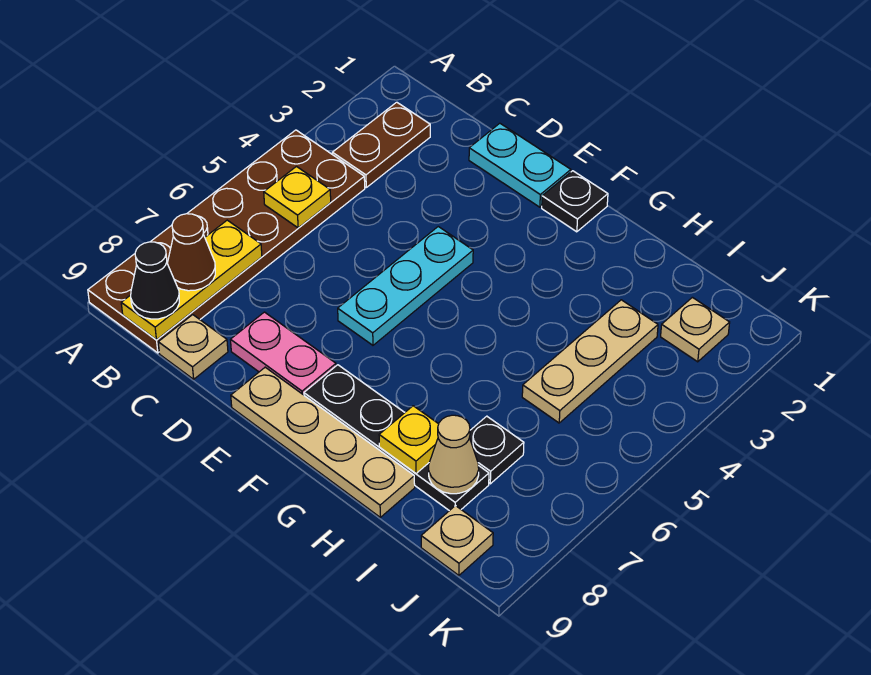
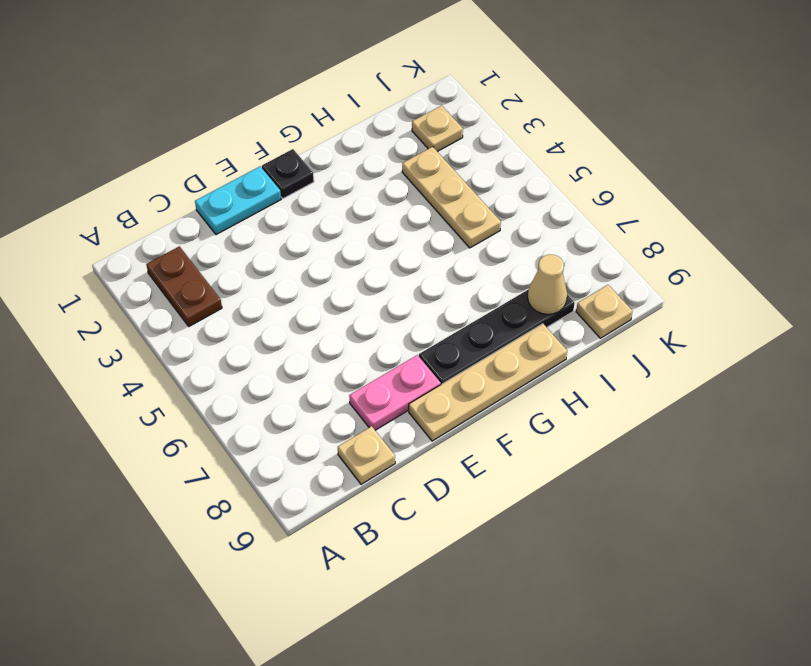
none -> brown 2x6 plate [88,130,365,353]
none -> cyan 1x3 plate [338,227,473,345]
none -> black 1x1 plate [469,416,524,484]

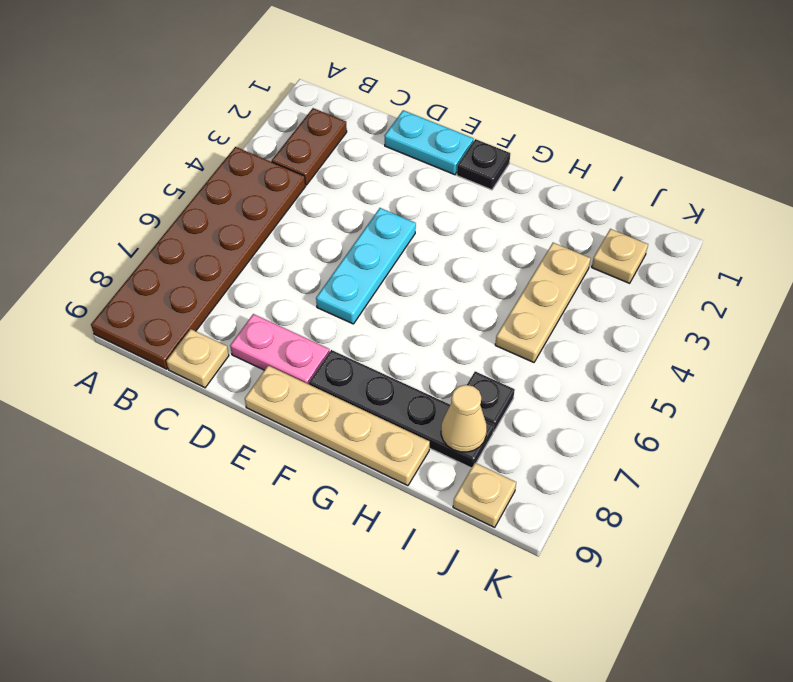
none -> yellow 1x1 plate [264,167,331,228]
none -> yellow 1x3 plate [121,220,262,340]
none -> yellow 1x1 plate [379,406,439,473]

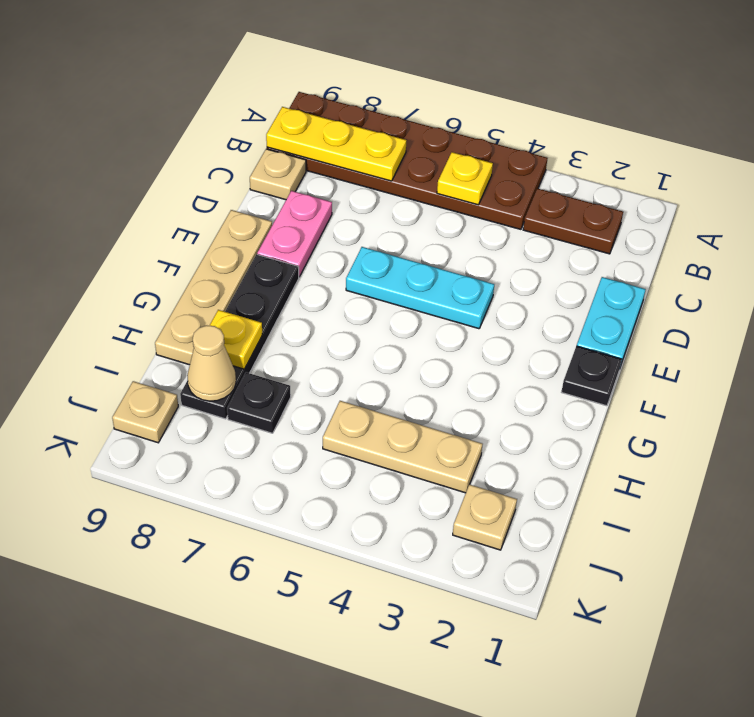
none -> brown 1x1 cone [167,214,215,291]
none -> black 1x1 cone [131,242,179,319]

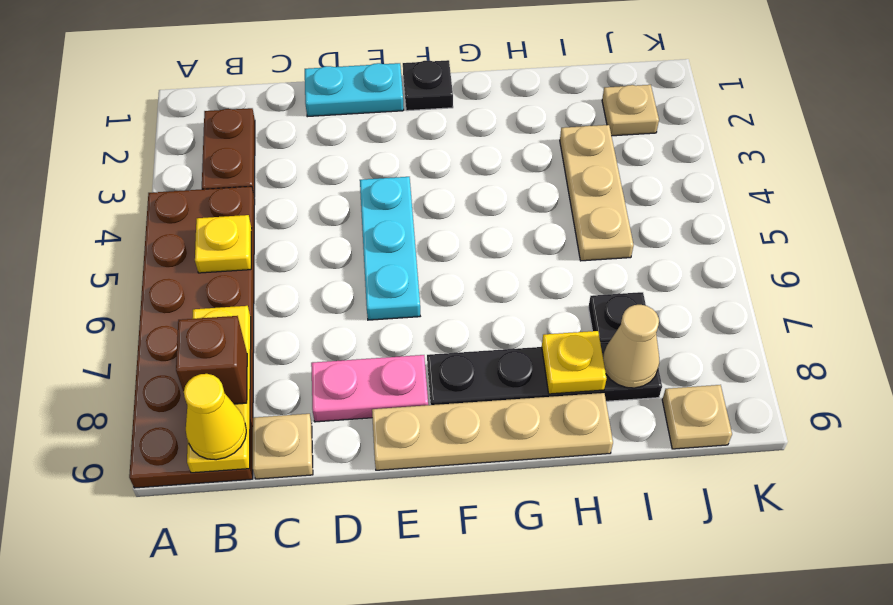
brown 1x1 brick [176,316,247,404] -> brown 1x1 cone [167,214,215,291]
yellow 1x1 cone [184,374,246,460] -> black 1x1 cone [131,242,179,319]

